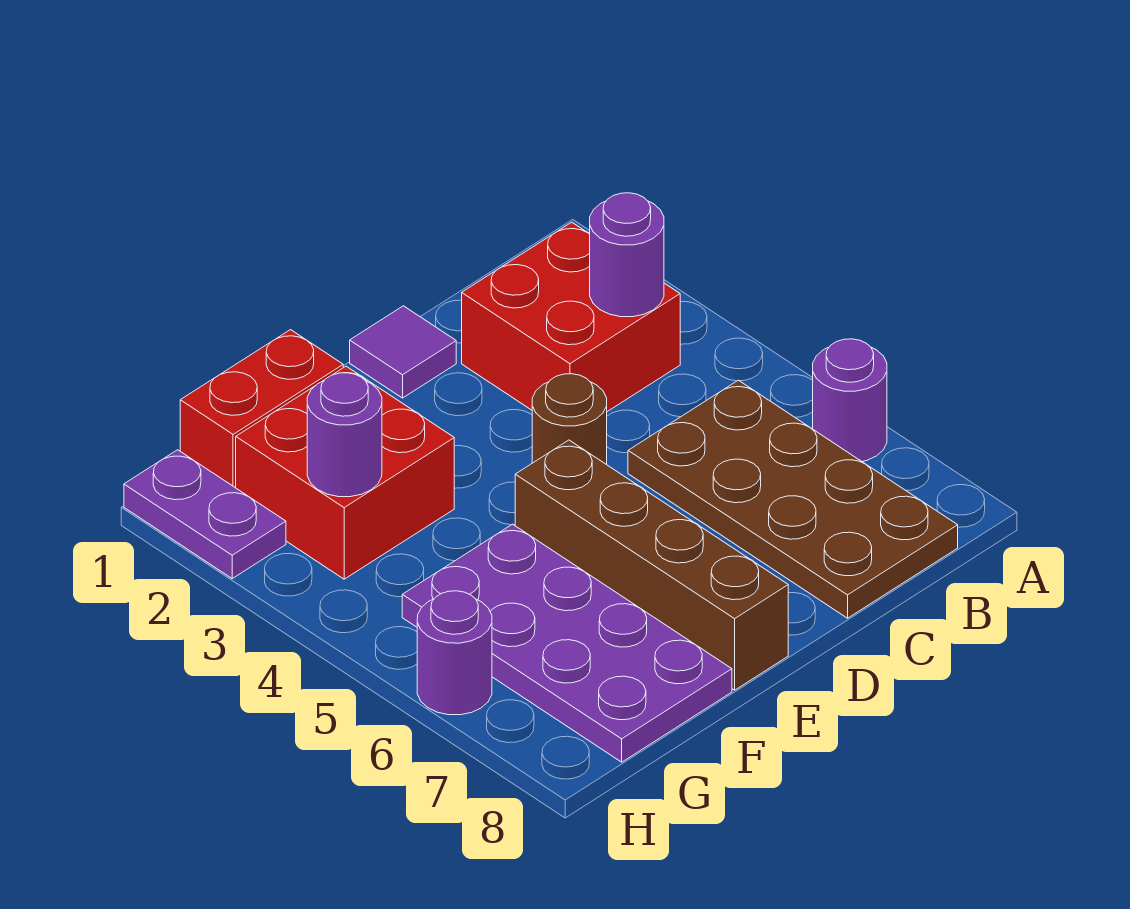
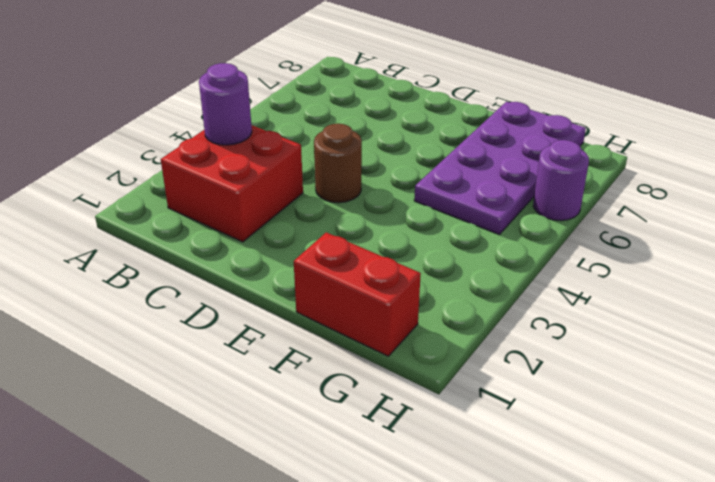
none -> purple 1x1 round brick [813,339,887,461]
none -> brown 2x4 plate [628,380,958,618]
none -> purple 1x1 tile [350,306,456,398]

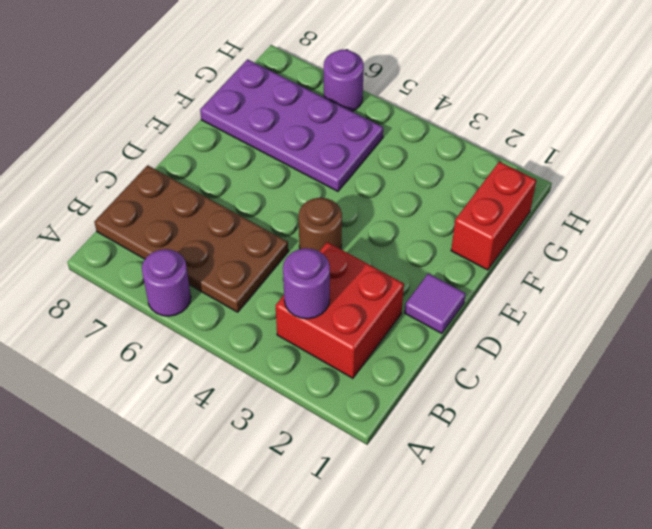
none -> brown 1x4 brick [515,440,788,690]
none -> red 2x2 brick [236,366,454,579]
none -> purple 1x2 plate [124,450,286,578]

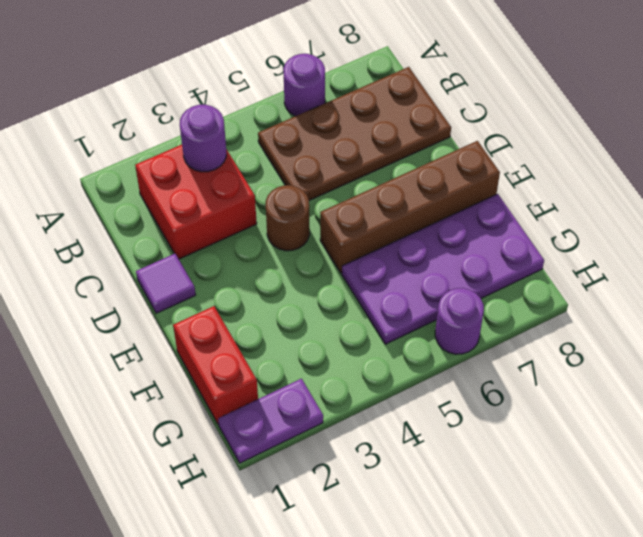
none -> red 2x2 brick [236,366,454,579]
none -> purple 1x1 round brick [307,373,382,497]

